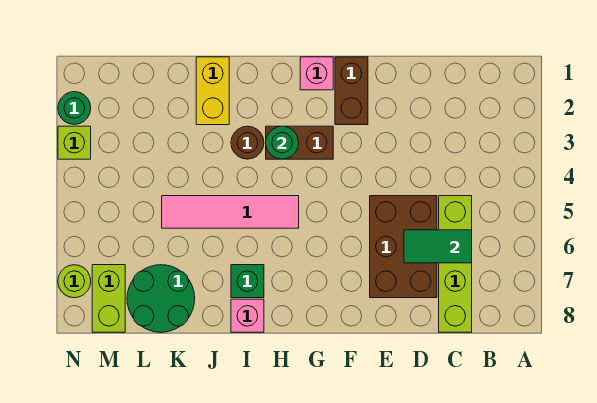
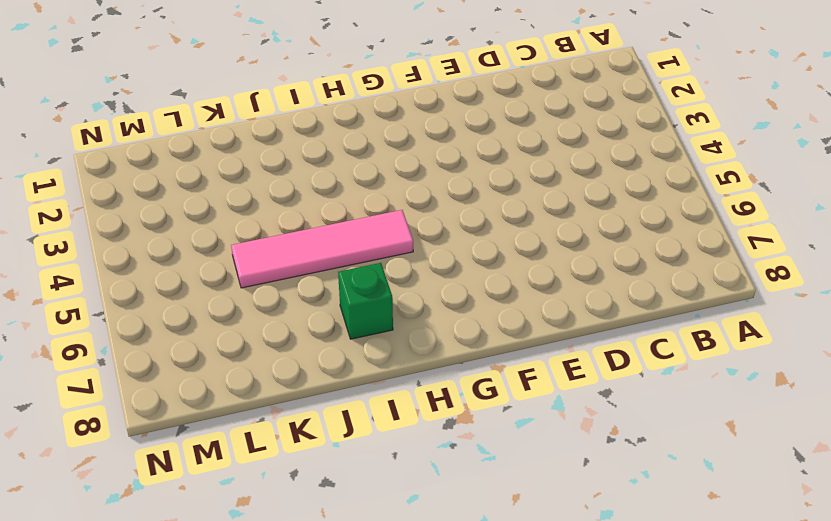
none -> lime 1x4 brick [439,196,472,332]
none -> brown 2x3 brick [370,196,437,298]
none -> brown 1x2 brick [335,57,368,125]

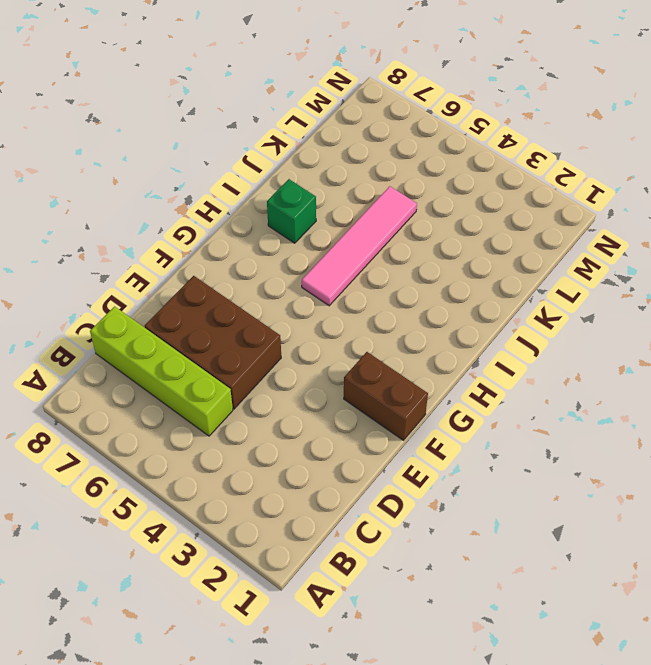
none -> pink 1x1 brick [300,57,333,90]
none -> brown 1x2 brick [266,126,333,159]
none -> brown 1x1 round brick [231,126,264,159]

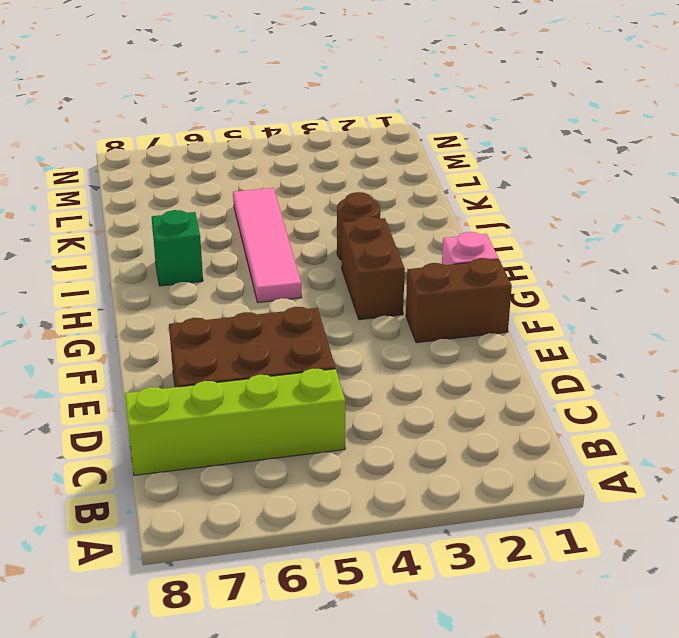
none -> pink 1x1 brick [231,299,264,332]
none -> yellow 1x2 brick [196,57,229,125]
none -> green 2x2 round brick [127,265,195,332]

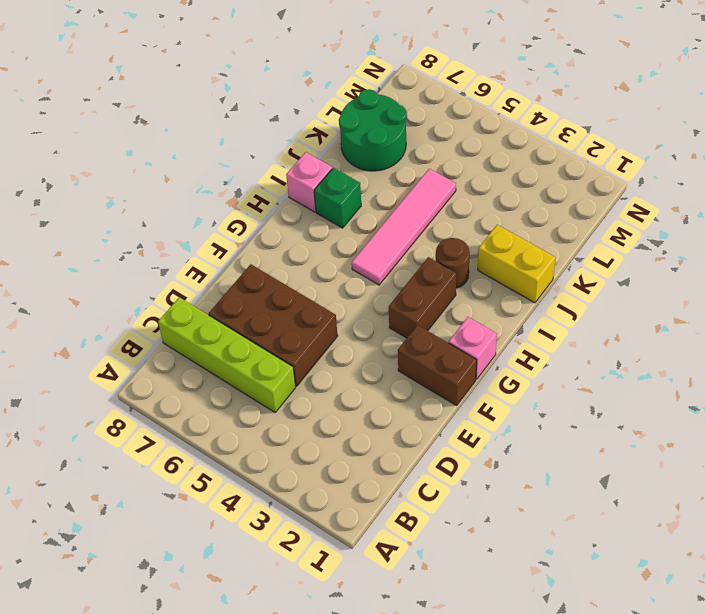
none -> lime 1x2 brick [92,265,125,332]
none -> green 1x1 round brick [58,92,91,125]
none -> lime 1x1 brick [58,126,91,159]

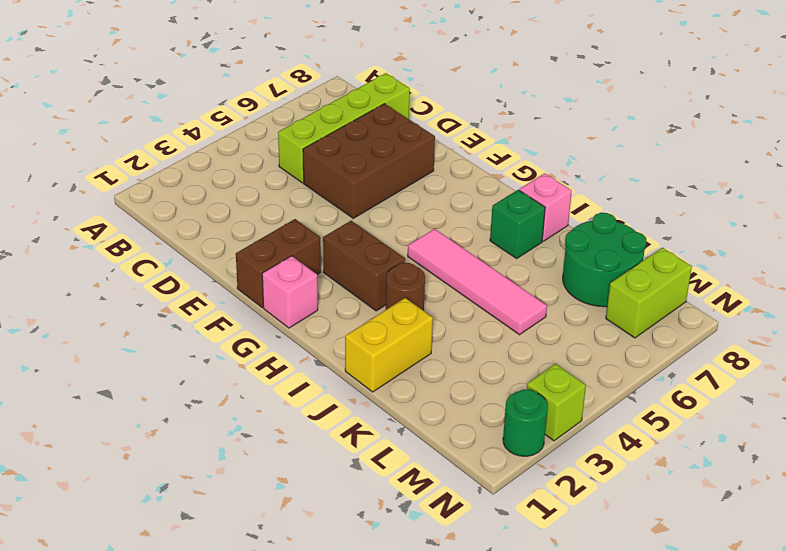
none -> lime 1x1 round brick [58,265,91,298]
none -> green 1x2 tile [404,230,472,263]
none -> green 1x1 round brick [266,126,299,159]

